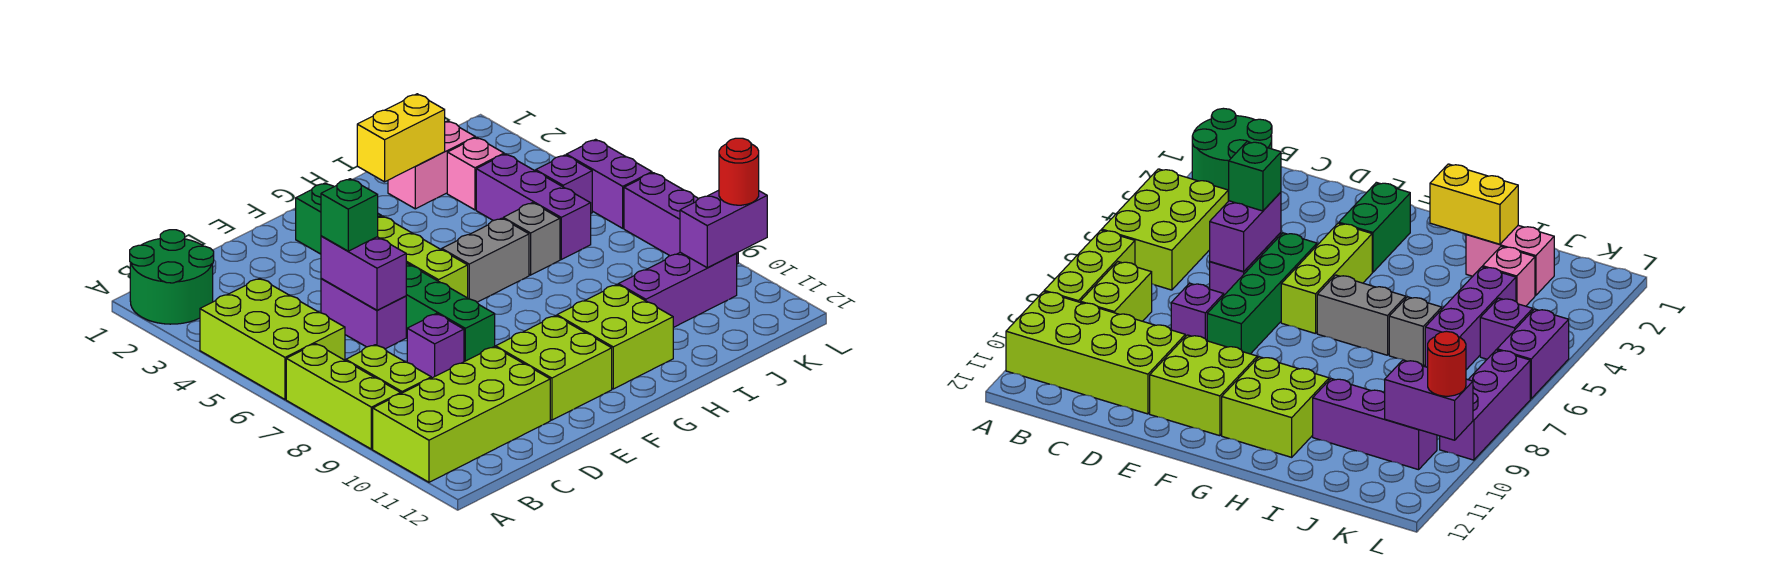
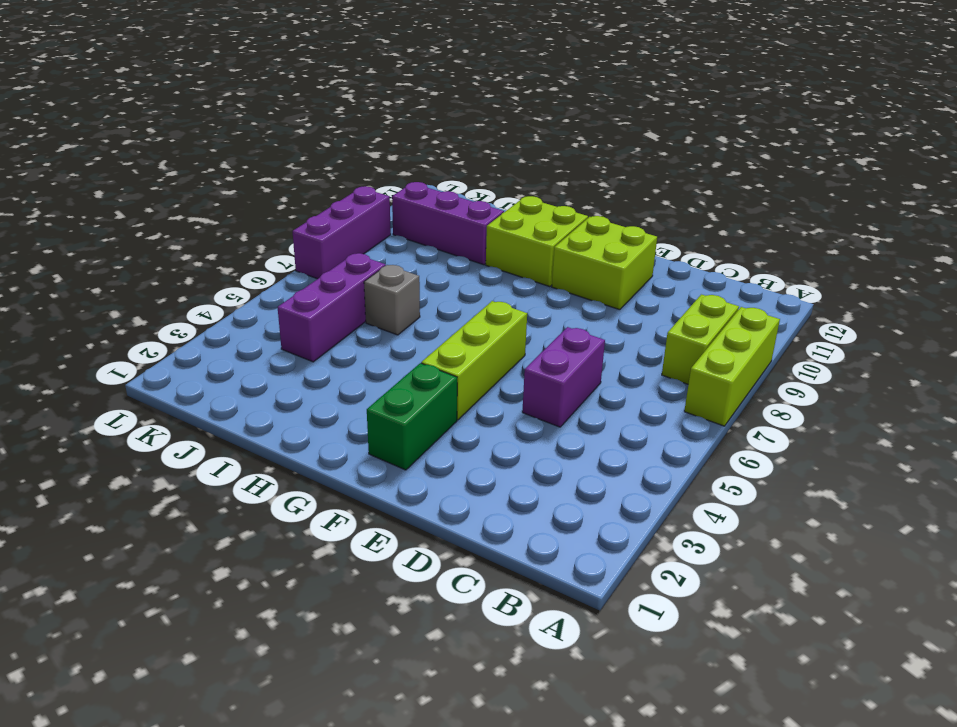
none -> green 2x2 round brick [130,230,214,324]
none -> lime 2x3 brick [200,278,345,399]
none -> lime 2x4 brick [373,347,550,482]

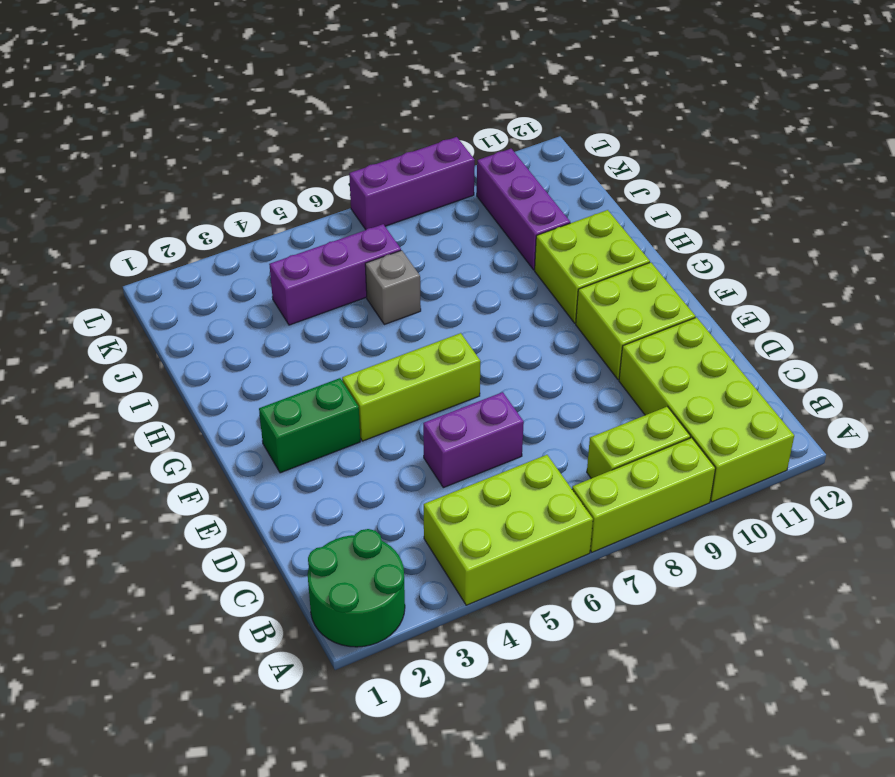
none -> purple 1x1 brick [407,314,464,378]
none -> green 1x4 brick [406,263,495,362]
none -> grey 1x2 brick [442,218,529,302]

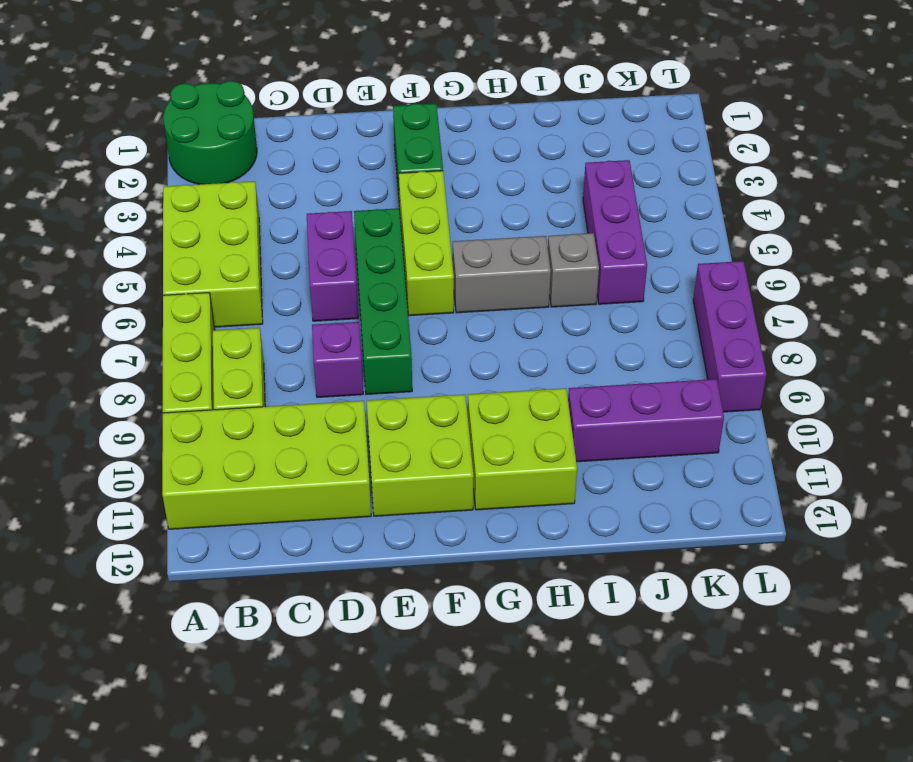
none -> pink 1x2 brick [388,121,475,209]
none -> pink 1x1 brick [447,137,504,210]
none -> purple 1x1 brick [536,155,592,213]

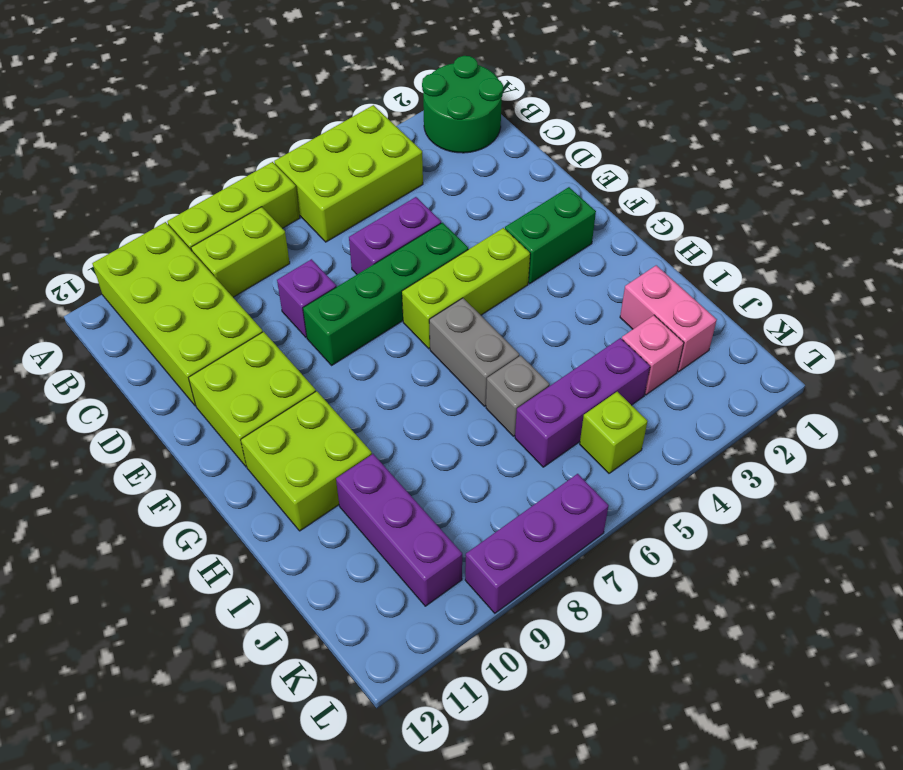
lime 1x1 brick [580,392,648,473] -> purple 1x1 brick [536,155,592,213]
none -> purple 1x2 brick [566,139,652,228]
none -> purple 1x2 brick [321,236,406,310]
none -> yellow 1x2 brick [357,94,445,182]

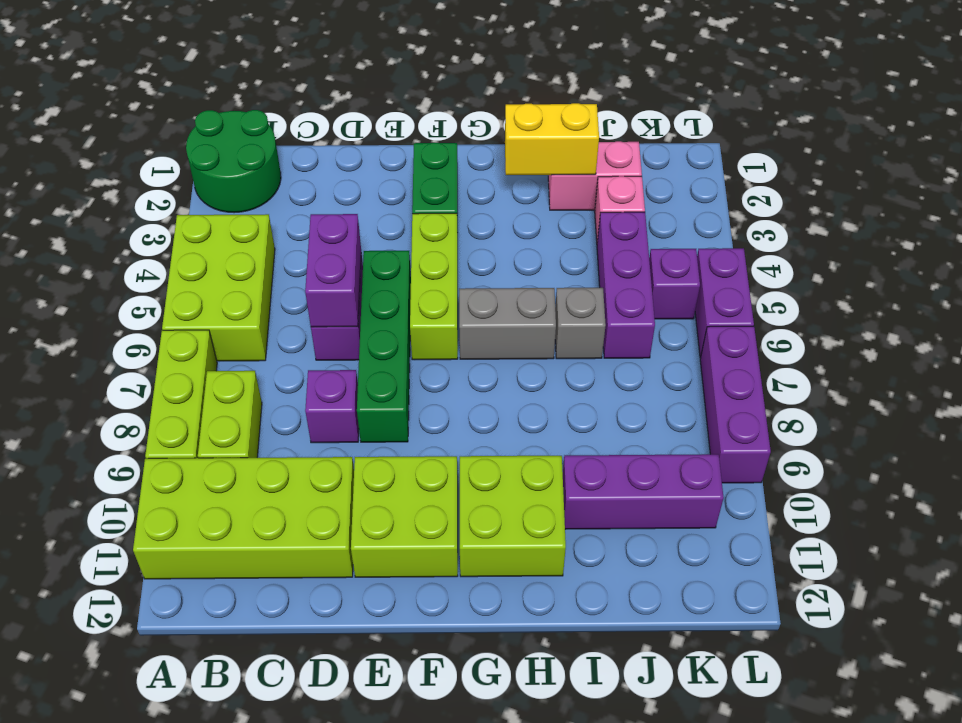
none -> purple 1x2 brick [680,190,767,268]
none -> green 1x1 brick [321,179,378,251]
none -> red 1x1 round brick [719,138,759,205]

